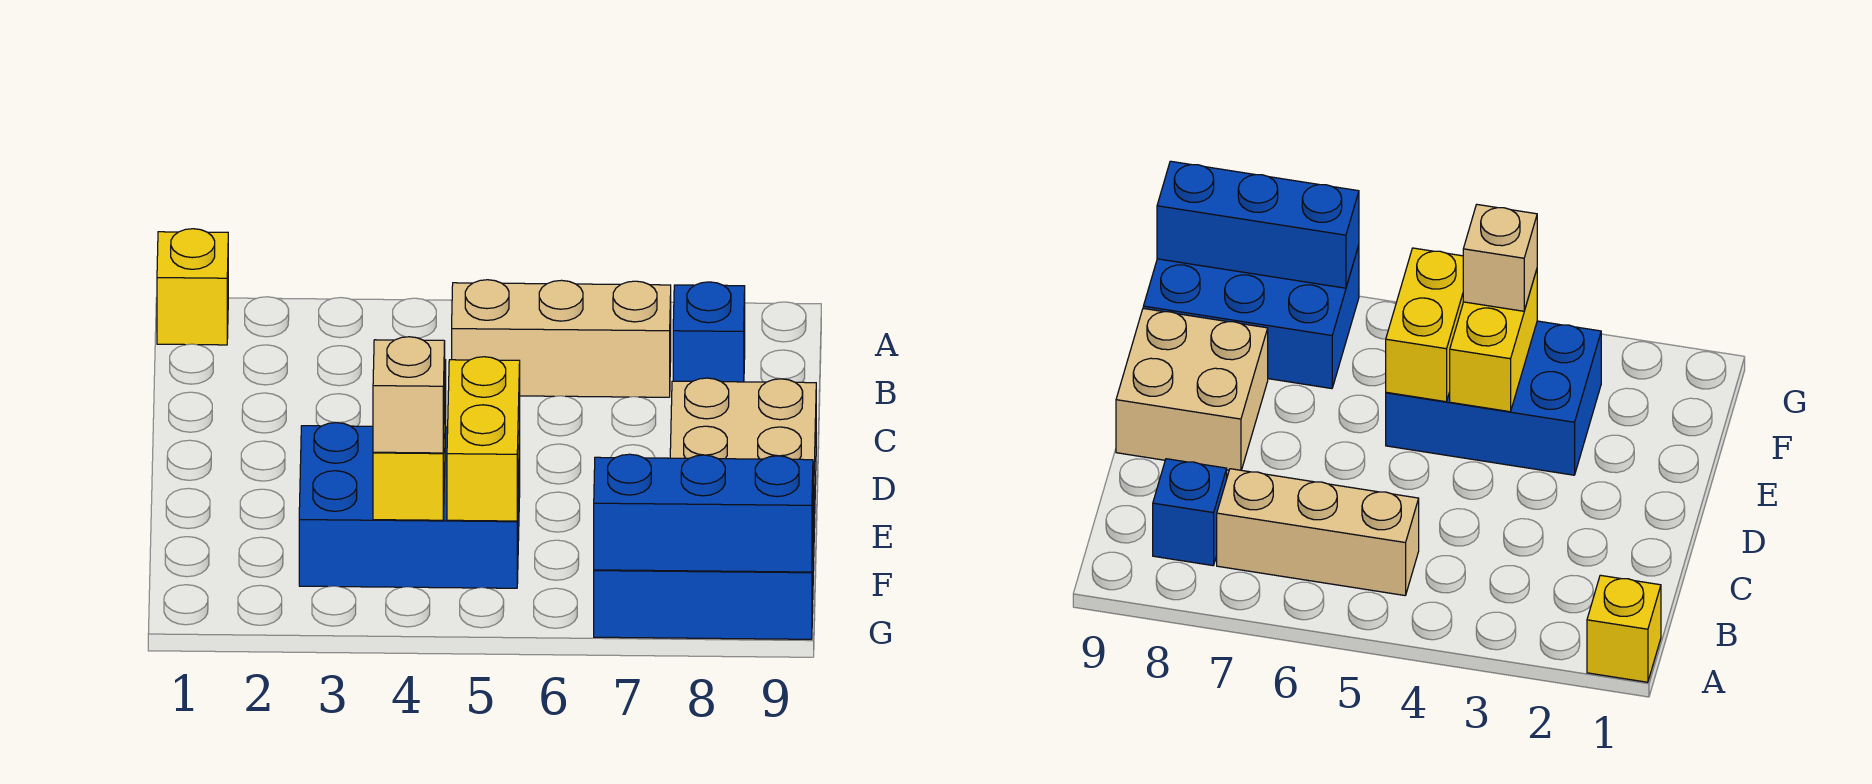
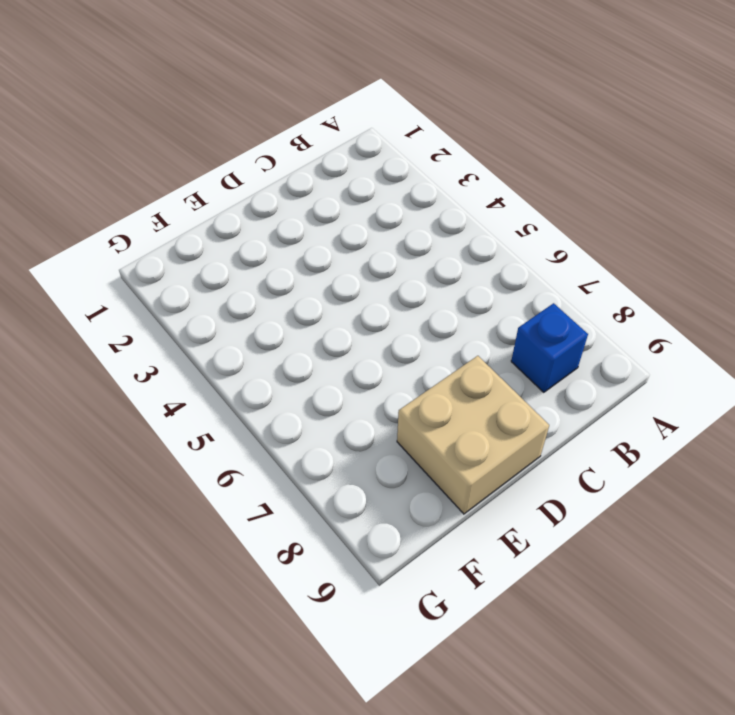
none -> yellow 1x1 brick [157,229,228,345]
none -> tan 1x3 brick [452,280,671,397]

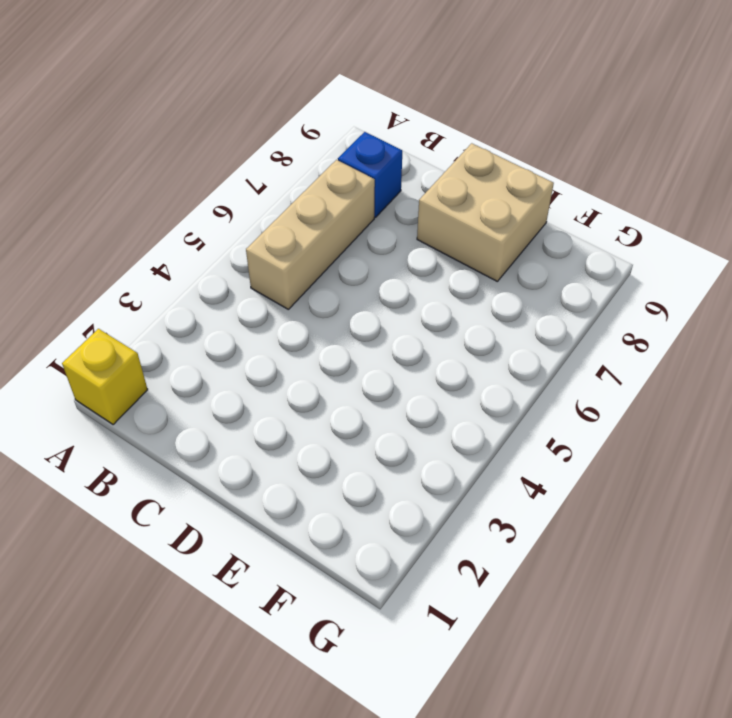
none -> blue 2x3 brick [299,423,520,588]
none -> blue 2x3 brick [594,479,814,639]

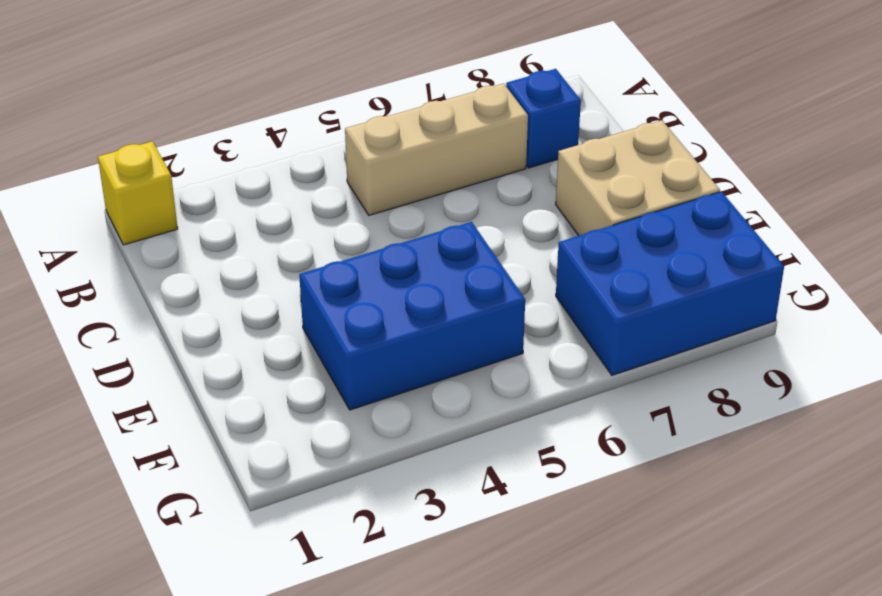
none -> yellow 1x2 brick [373,360,446,520]
none -> yellow 1x2 brick [447,357,520,521]

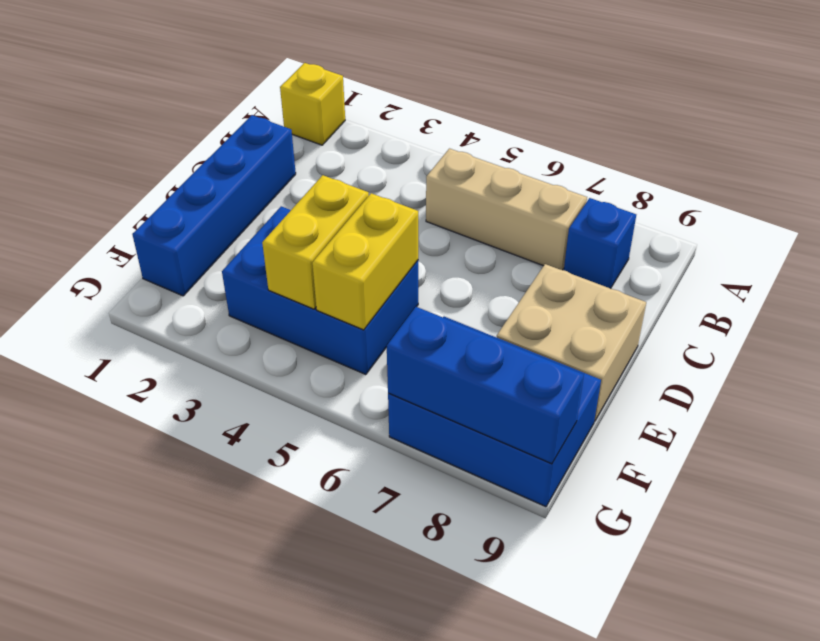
blue 1x4 brick [132,115,296,296] -> none
none -> tan 1x1 brick [373,337,445,453]

